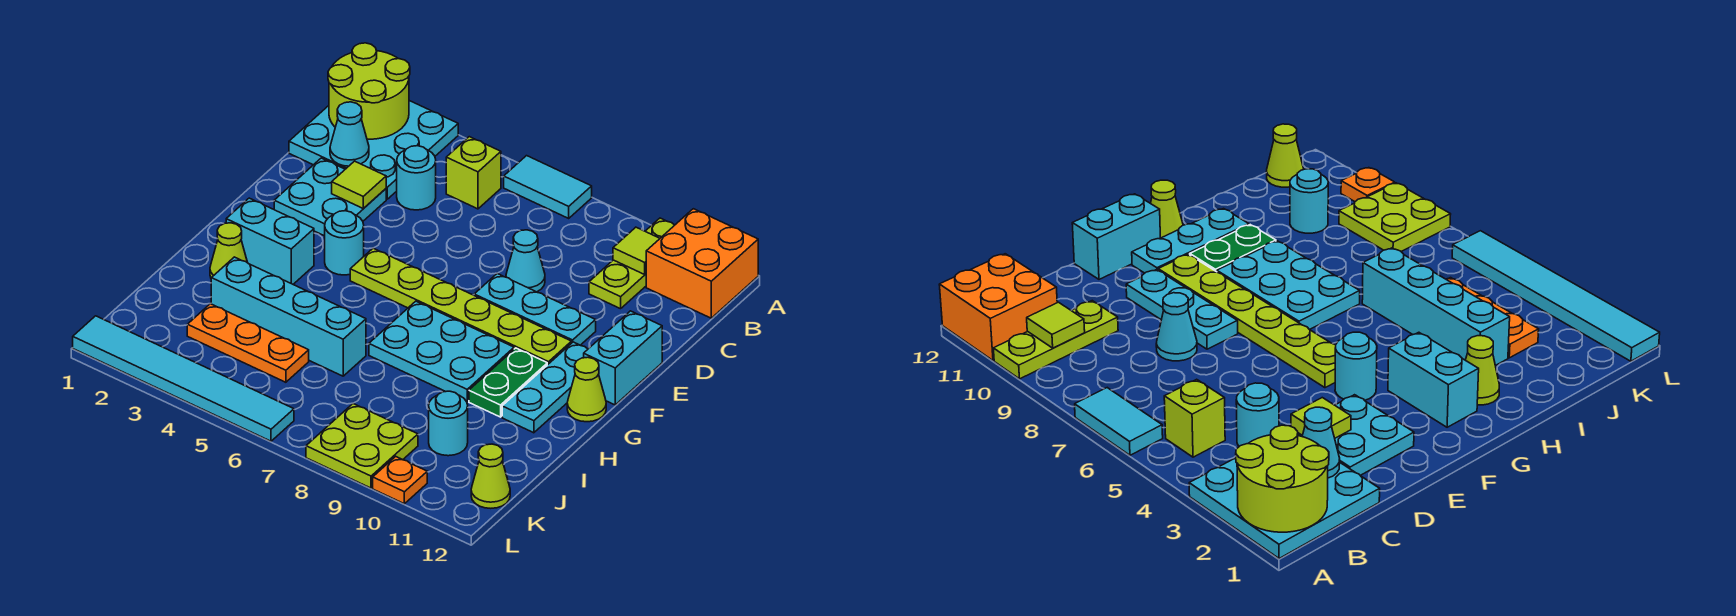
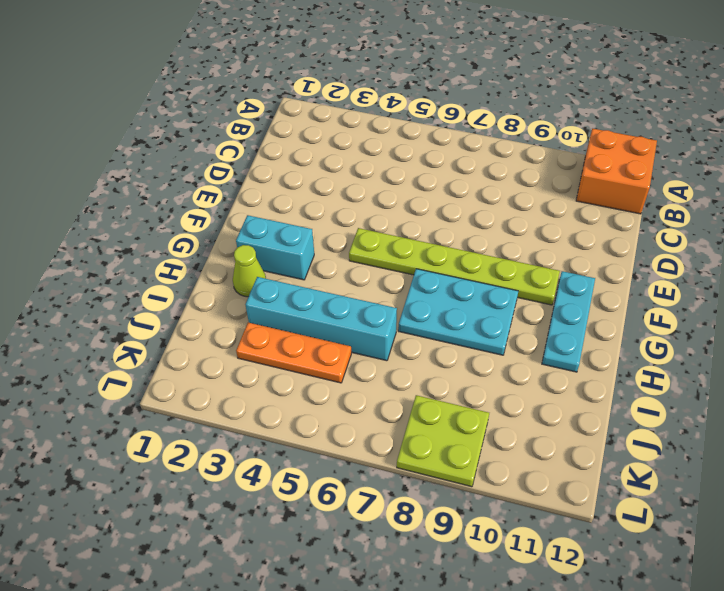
none -> cyan 3x3 plate [289,101,458,199]
none -> cyan 1x2 tile [504,156,592,218]
none -> lime 1x3 plate [589,218,674,309]

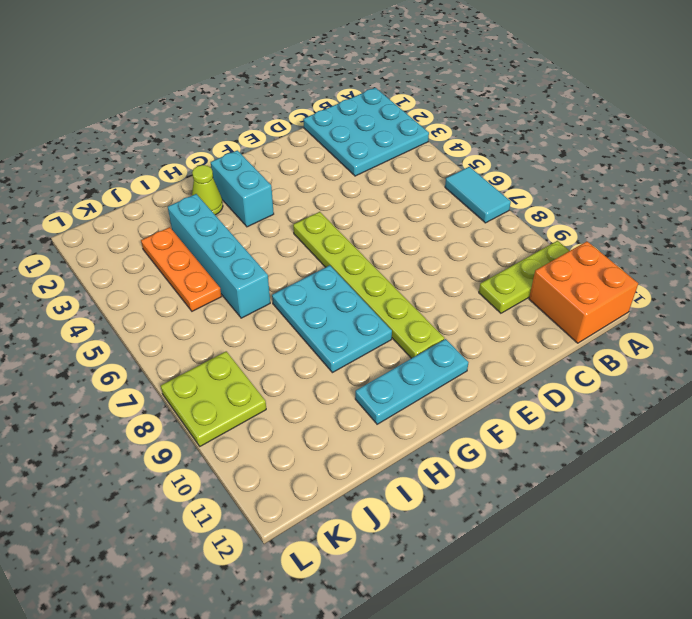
none -> lime 1x1 brick [446,137,501,209]
none -> cyan 1x1 round brick [397,146,436,210]
none -> cyan 2x2 plate [274,158,386,236]

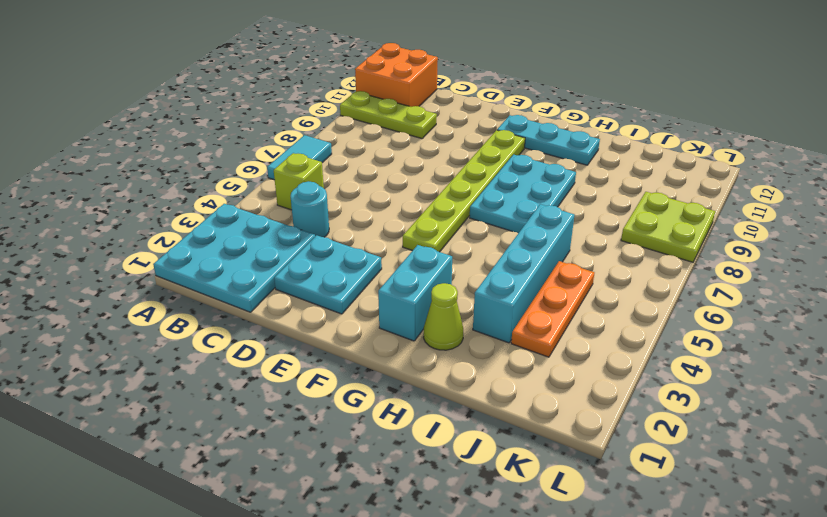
none -> cyan 1x1 cone [506,230,545,292]
none -> cyan 1x3 plate [474,274,596,345]
none -> cyan 1x2 brick [584,311,662,405]

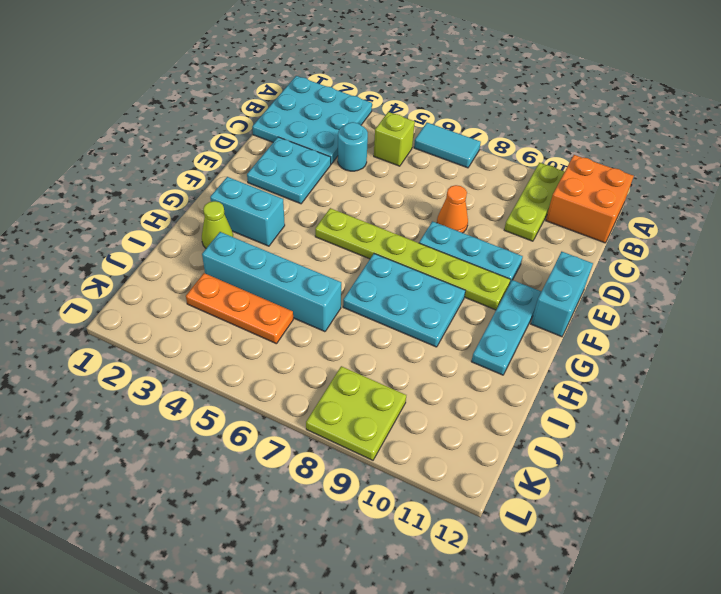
orange 1x1 cone [437,185,468,233] -> cyan 1x1 cone [506,230,545,292]
none -> cyan 1x1 round brick [325,211,364,275]
none -> green 1x2 plate [469,348,547,417]
none -> lime 1x1 cone [567,357,606,422]

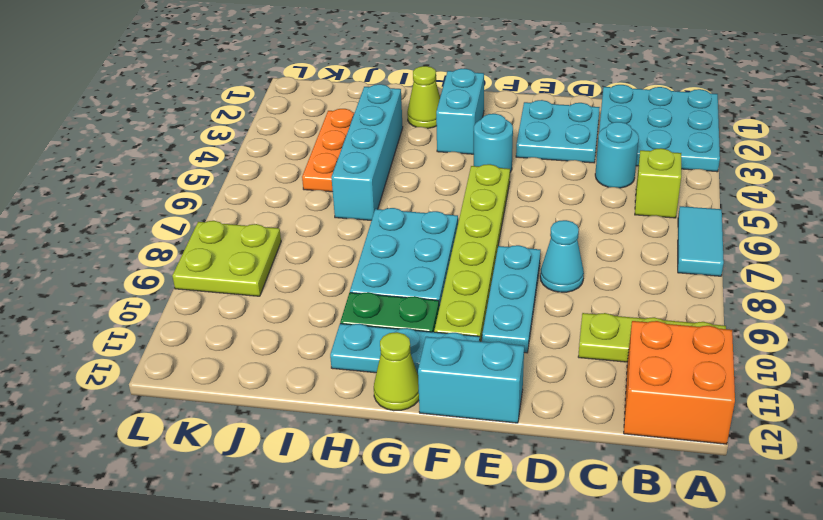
none -> cyan 1x1 round brick [429,391,468,456]
none -> lime 1x1 cone [471,444,510,508]
none -> cyan 1x6 tile [73,316,294,441]

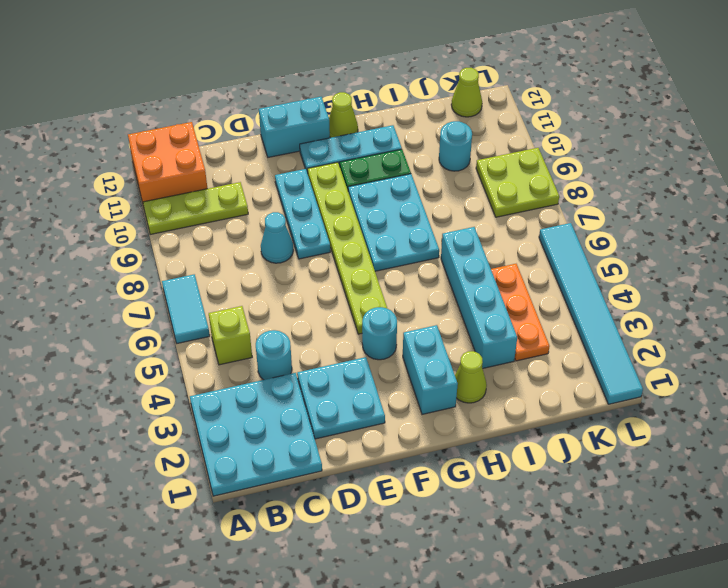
none -> orange 1x1 plate [373,456,427,504]
none -> lime 2x2 round brick [328,43,410,139]
none -> lime 1x1 tile [613,227,660,274]

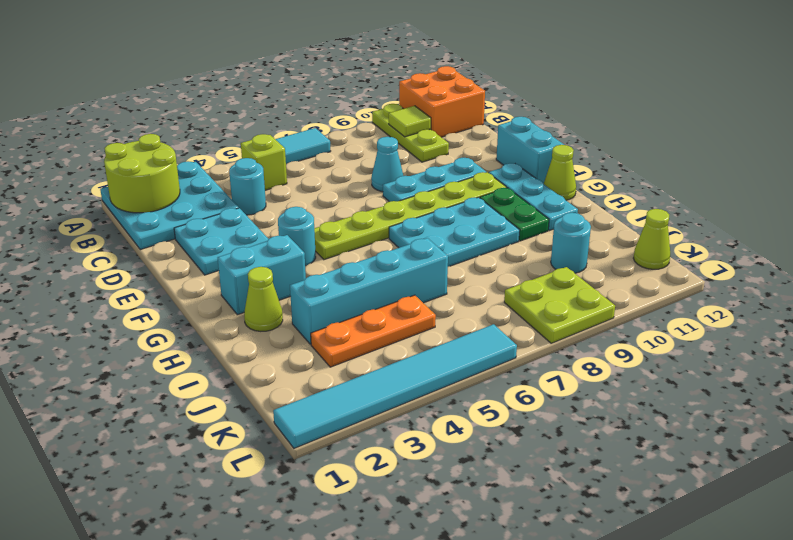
none -> orange 1x1 plate [373,456,427,504]
none -> cyan 1x1 cone [330,102,369,166]
none -> lime 1x1 tile [332,161,386,209]

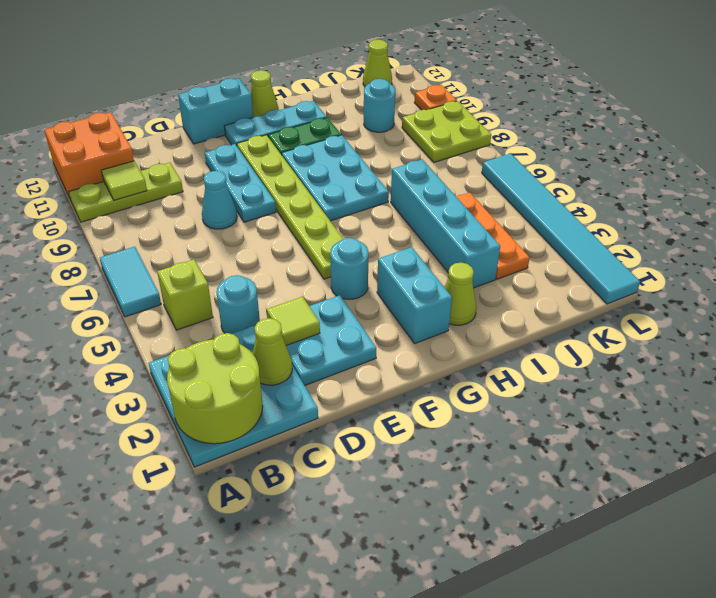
lime 1x1 cone [253,318,292,385] -> cyan 1x1 cone [330,102,369,166]

